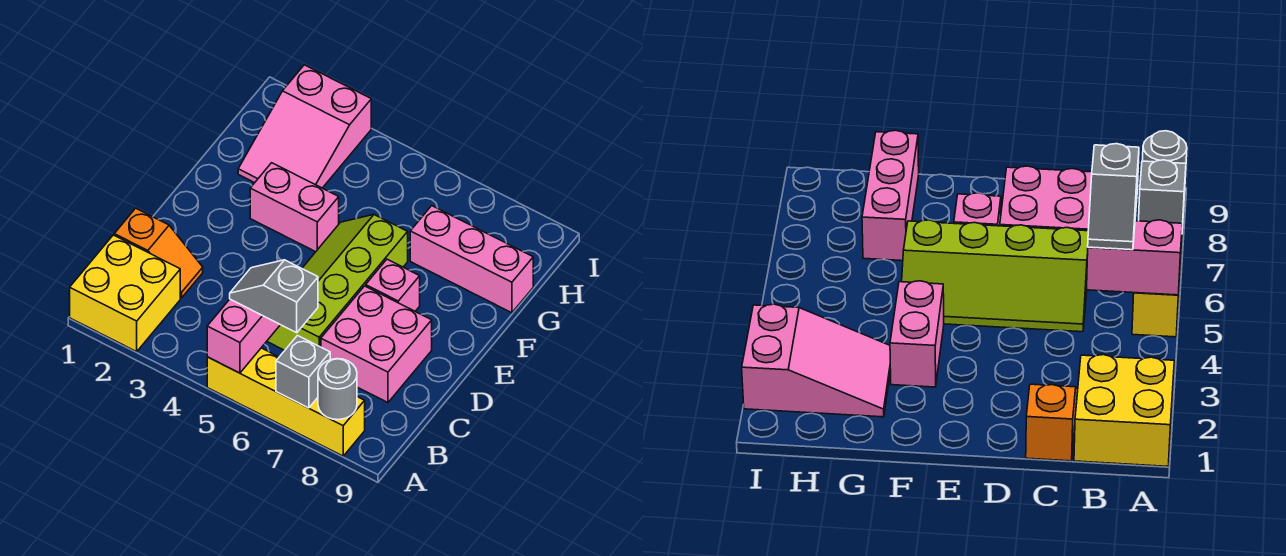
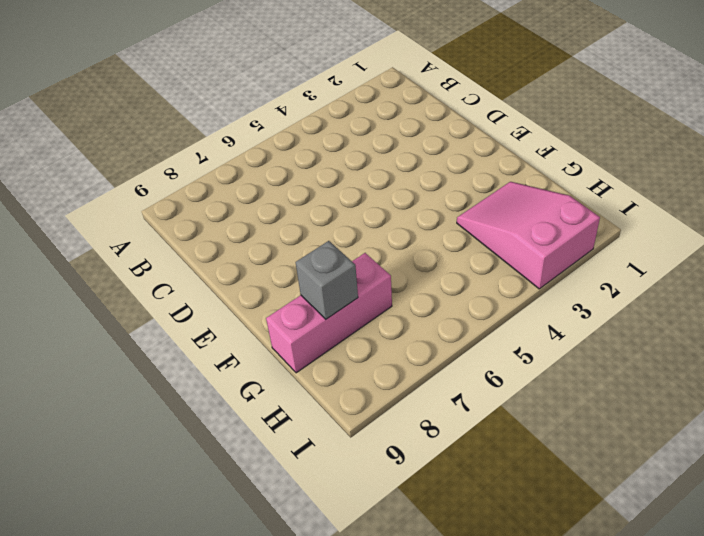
grey 1x1 brick [296,241,358,319] -> grey 1x1 brick moved to [276,336,330,408]
none -> yellow 2x2 brick [70,235,180,352]
none -> yellow 1x4 brick [207,348,365,456]
none -> orange 1x2 slope [114,208,203,298]

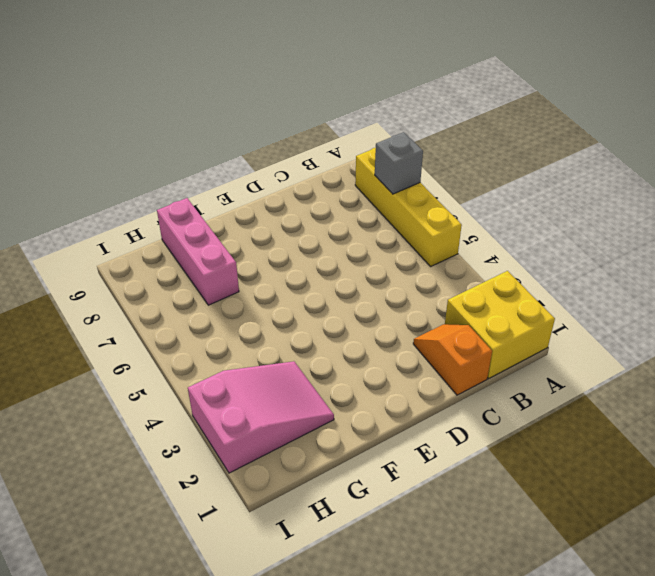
none -> lime 2x4 slope [267,215,408,350]
none -> pink 2x2 brick [321,286,432,403]
none -> pink 1x1 brick [366,259,420,311]

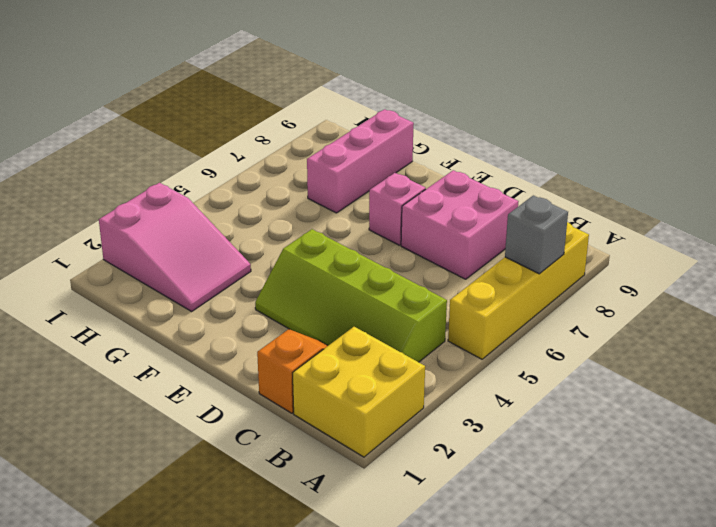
lime 2x4 slope [255,229,447,362] -> lime 2x4 slope moved to [267,215,408,350]
none -> pink 1x2 brick [250,163,339,252]
none -> pink 1x2 brick [207,299,280,373]
none -> grey 1x1 round brick [318,359,357,420]

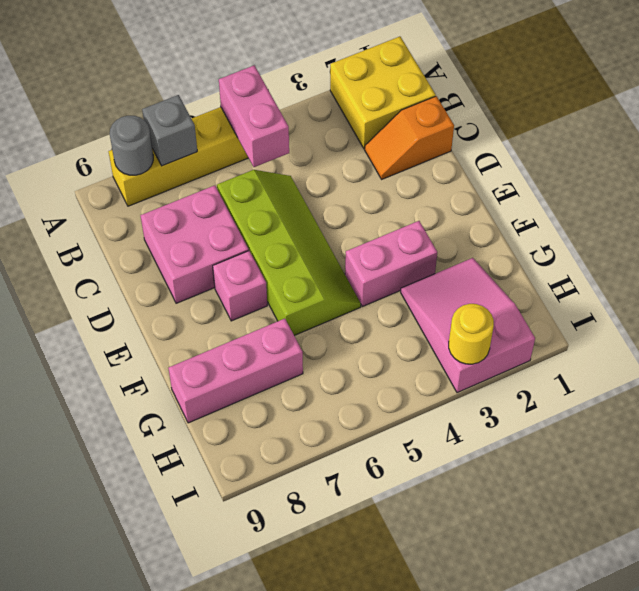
yellow 1x1 round brick [449,304,494,364] -> none
none -> grey 1x2 slope [230,260,318,333]

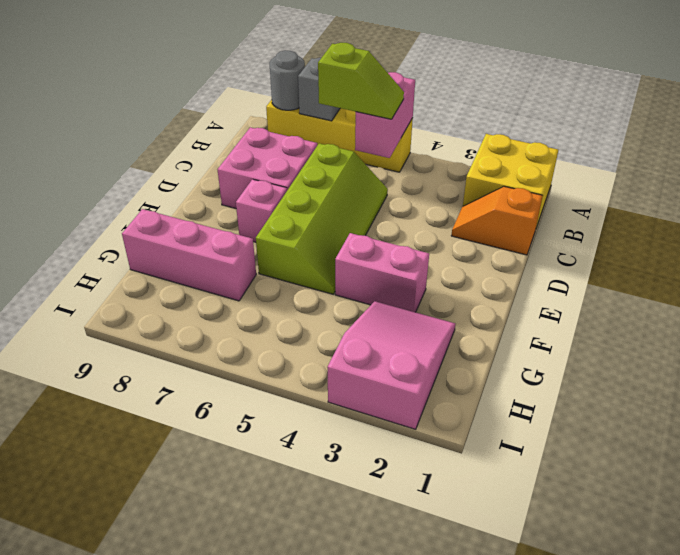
lime 1x2 slope [318,43,404,119] -> grey 1x2 slope [230,260,318,333]

